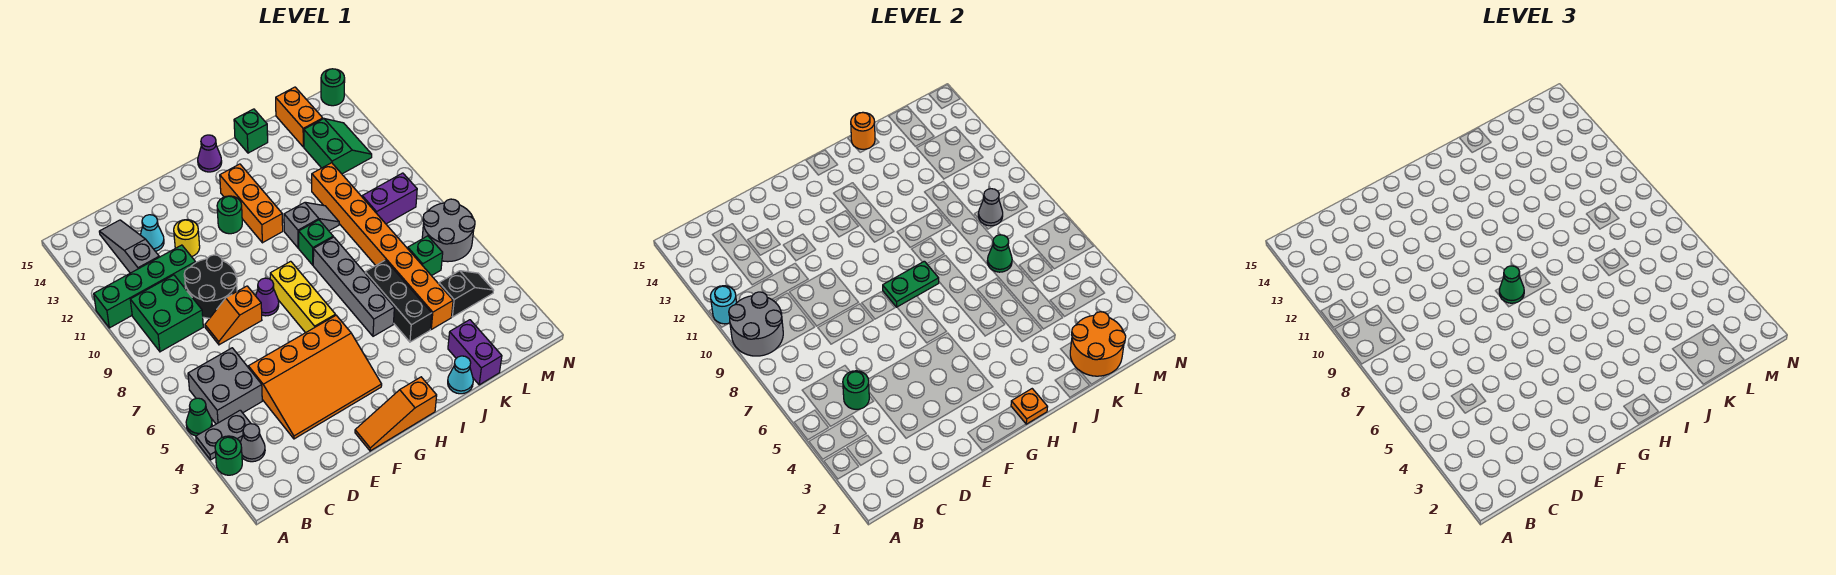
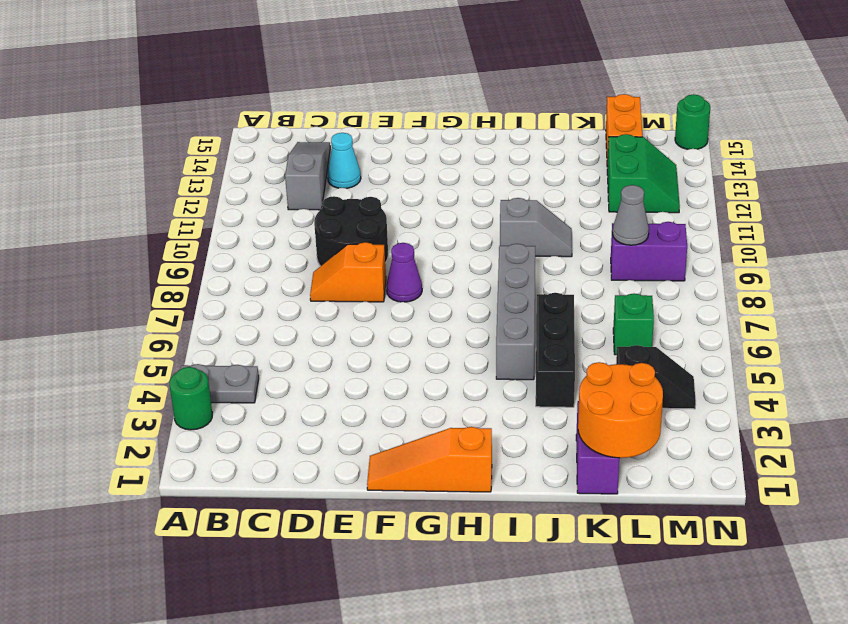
none -> green 1x1 cone [186,398,212,436]
none -> green 1x4 brick [94,245,196,328]
none -> grey 1x1 cone [240,424,265,462]
none -> grey 2x2 brick [188,348,262,424]

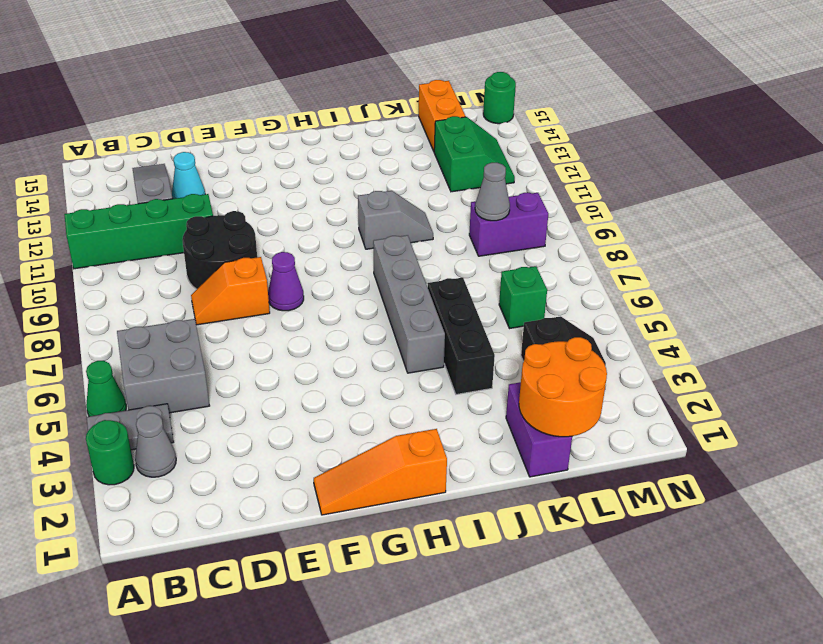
none -> green 2x2 brick [130,275,203,352]
none -> orange 3x4 slope [248,315,382,439]
none -> yellow 1x1 round brick [174,220,200,257]
none -> yellow 1x3 brick [270,261,335,333]

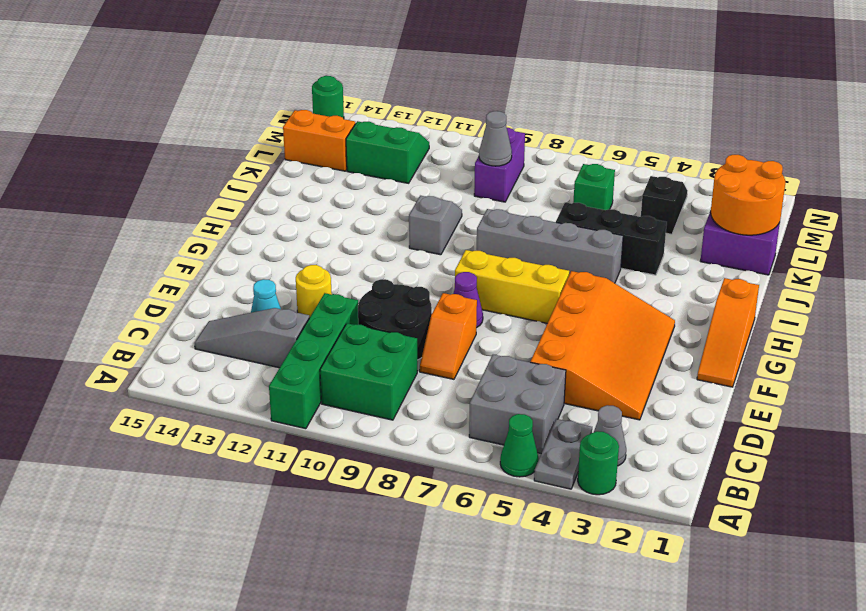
none -> green 1x1 round brick [217,196,242,234]
none -> orange 1x3 brick [220,164,283,243]
none -> purple 1x1 cone [198,135,222,172]
none -> green 1x1 brick [299,220,333,265]

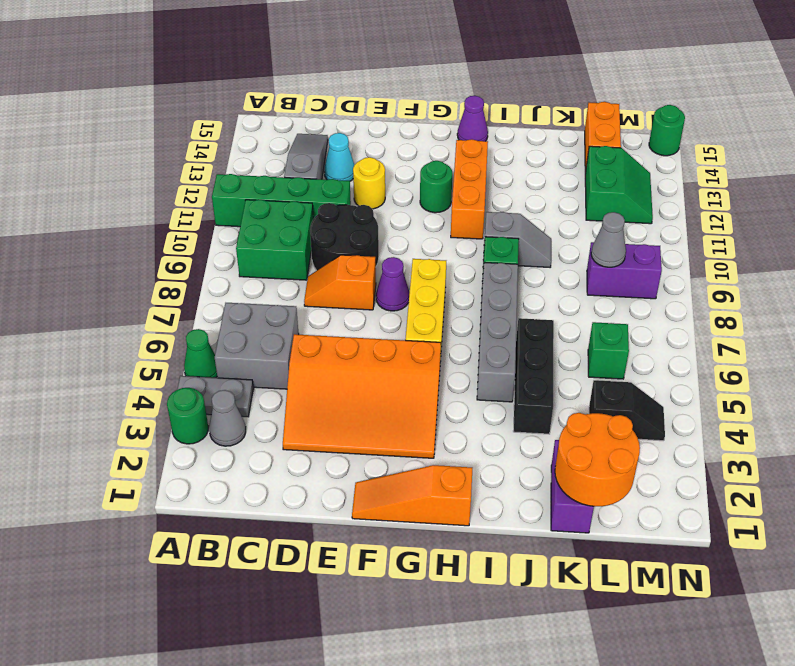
none -> cyan 1x1 cone [448,356,473,394]
none -> green 1x1 brick [234,109,268,153]
none -> orange 1x8 brick [312,163,453,329]
none -> grey 2x2 round brick [422,199,475,262]

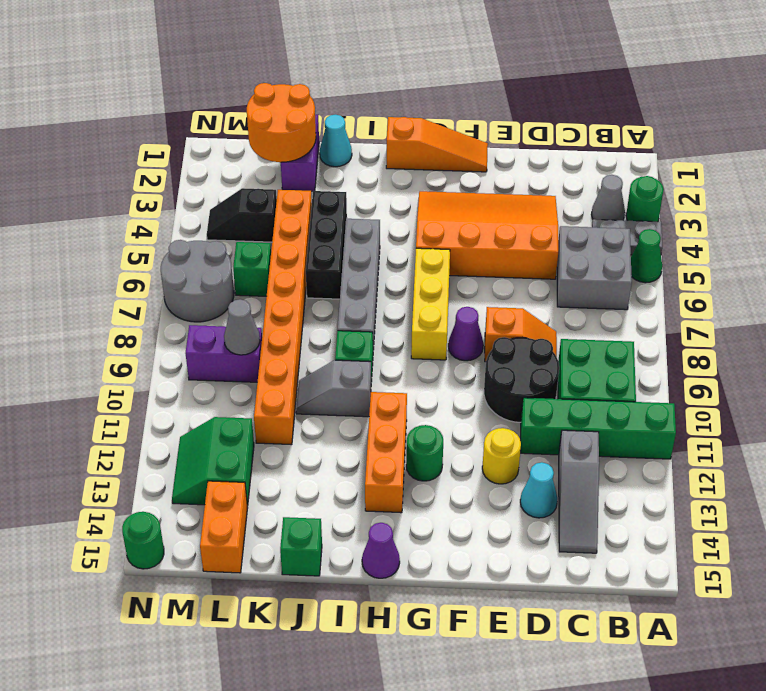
none -> grey 2x2 round brick [729,292,783,356]
none -> cyan 1x1 round brick [711,286,737,324]
none -> green 1x1 round brick [843,371,869,409]
none -> green 1x2 plate [883,261,939,307]

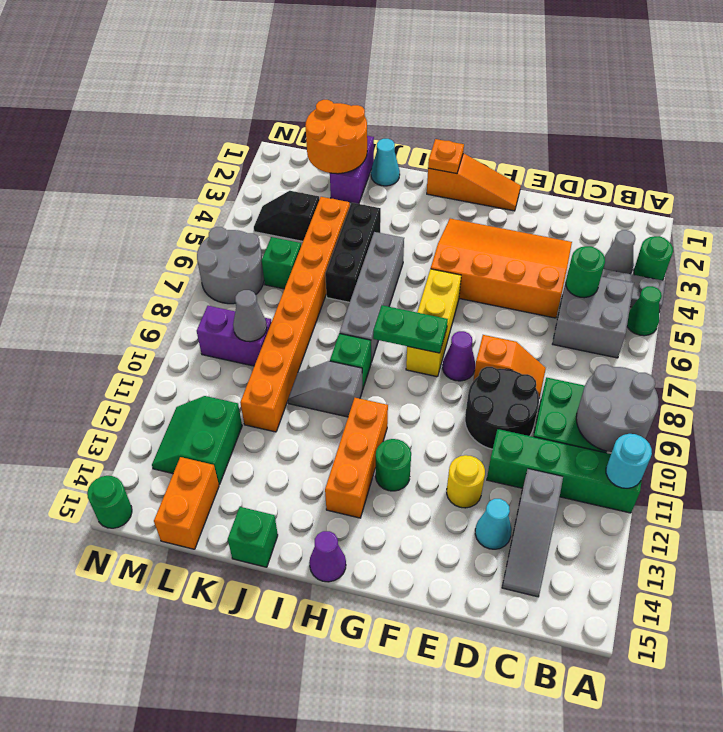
none -> orange 1x1 round brick [851,113,875,149]
none -> green 1x1 cone [987,235,1012,272]
none -> green 1x1 cone [1499,266,1524,303]

